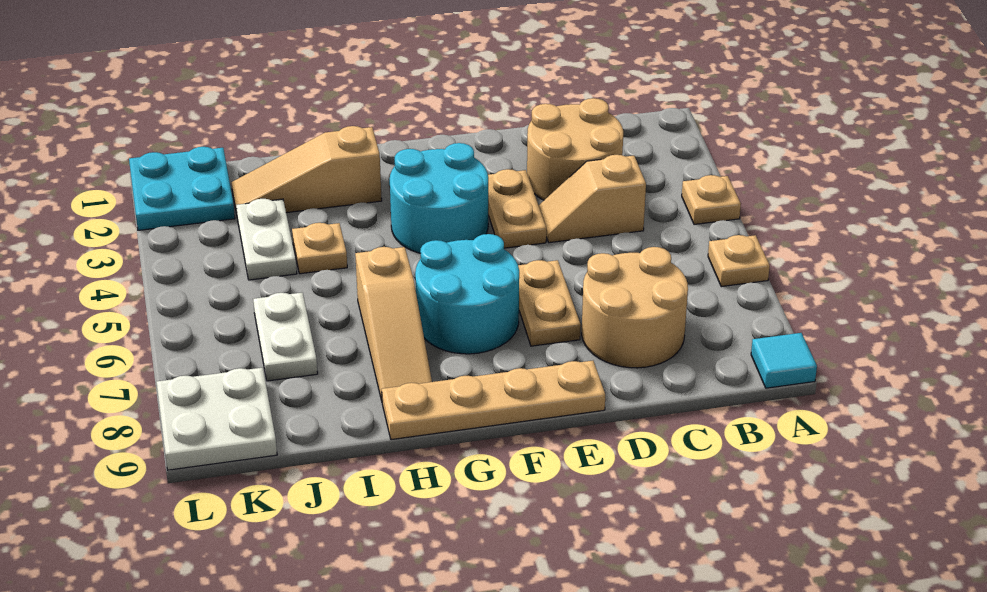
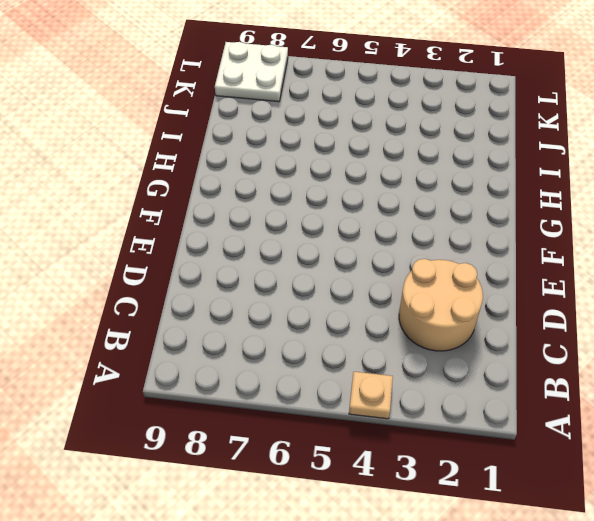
none -> tan 1x1 plate [708,235,770,287]
none -> cyan 1x1 tile [751,333,817,388]
none -> tan 1x2 slope [539,155,646,243]

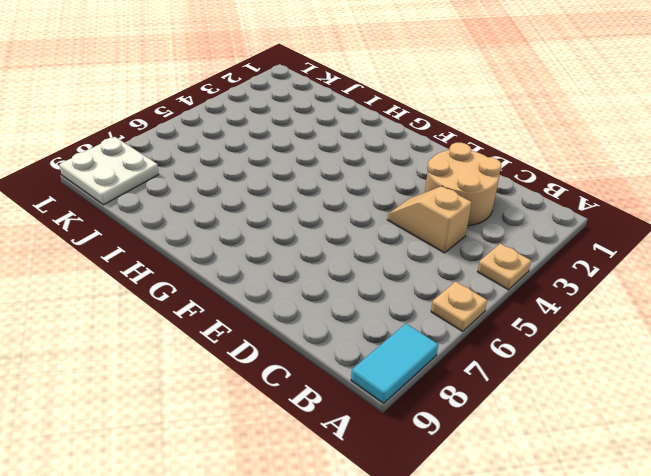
cyan 1x2 tile [351,324,438,403] -> cyan 1x1 tile [751,333,817,388]
none -> tan 2x2 round brick [582,247,688,368]
none -> tan 1x2 plate [488,169,546,248]
none -> tan 1x2 plate [518,260,581,346]

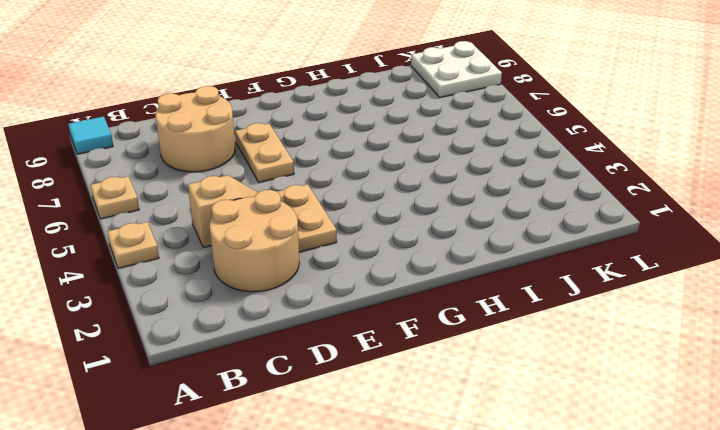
none -> tan 1x4 plate [382,361,605,440]
none -> cyan 2x2 round brick [390,143,488,253]
none -> cyan 2x2 round brick [415,234,519,354]

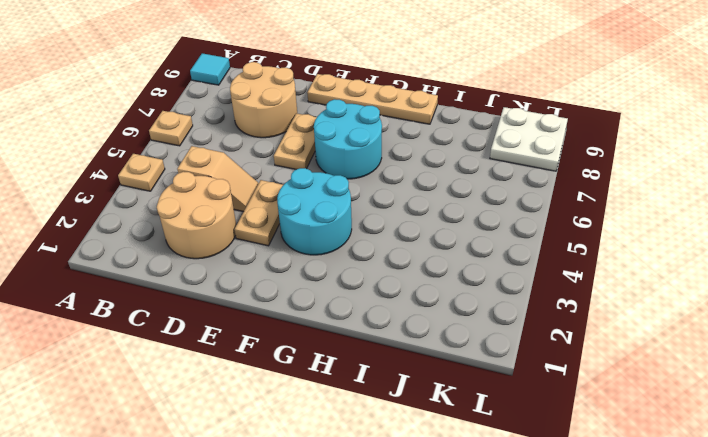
none -> tan 1x3 slope [231,126,382,214]
none -> tan 1x3 slope [355,247,432,401]
none -> tan 1x1 plate [292,223,347,274]

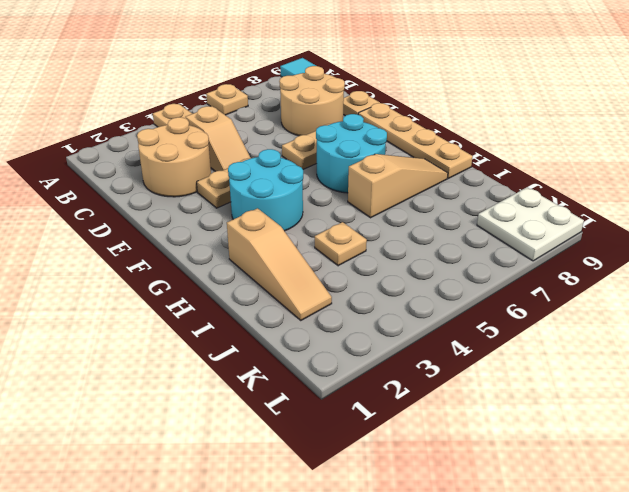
tan 1x1 plate [343,91,380,116] -> none
none -> white 1x2 plate [236,199,297,280]
none -> white 1x2 plate [253,292,318,381]
none -> cyan 2x2 plate [129,147,235,230]

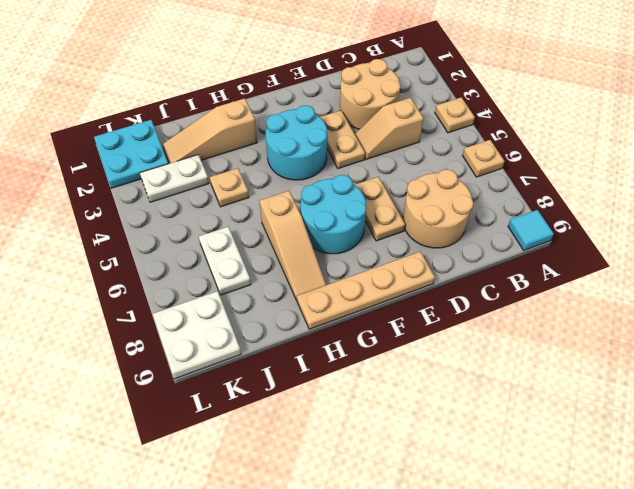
white 1x2 plate [140,155,209,202] -> white 1x2 plate turned to [236,199,297,280]

